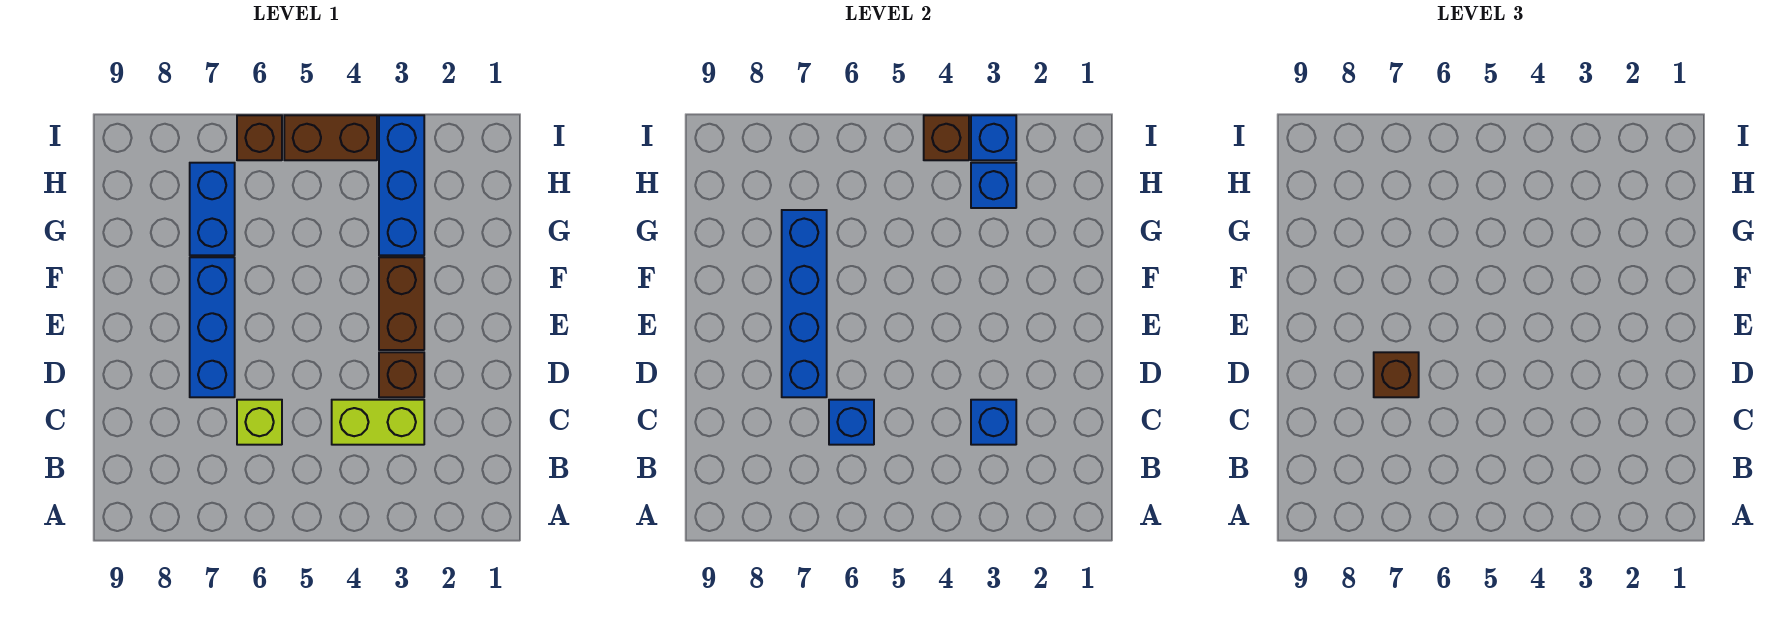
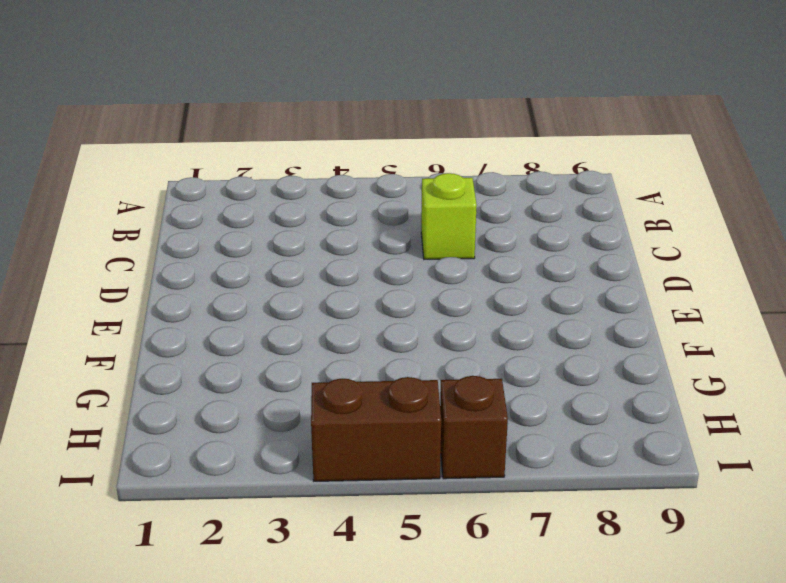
none -> lime 1x2 brick [332,400,424,445]
none -> brown 1x1 brick [379,352,424,397]
none -> blue 1x3 brick [190,257,235,397]

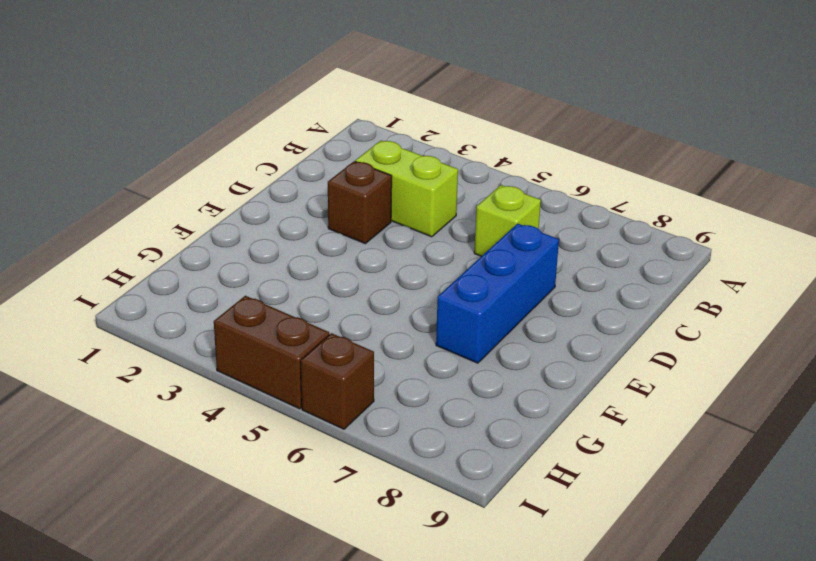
none -> brown 1x2 brick [379,257,424,350]
none -> blue 1x3 brick [379,115,424,255]
none -> blue 1x2 brick [190,163,235,255]

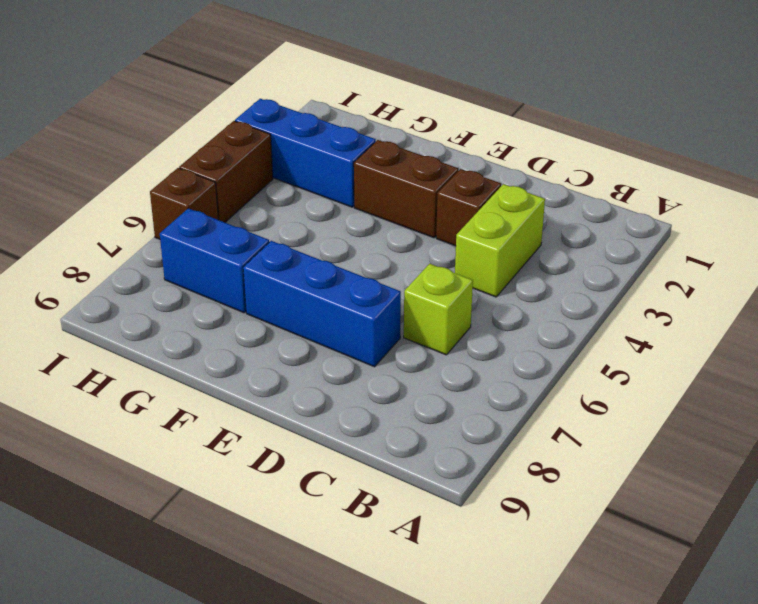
none -> blue 1x1 brick [971,400,1016,445]
none -> blue 1x1 brick [829,400,874,445]
none -> blue 1x4 brick [782,210,827,397]

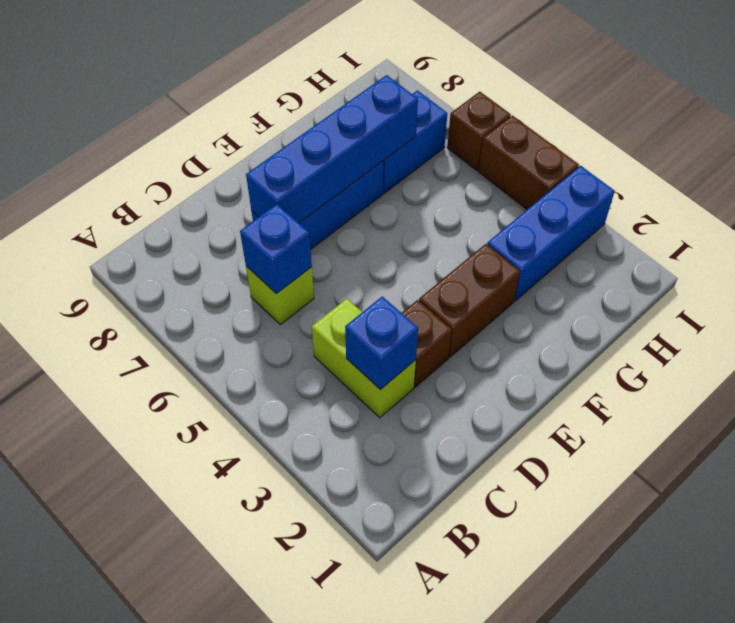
none -> blue 1x1 brick [971,163,1016,208]
none -> blue 1x1 brick [971,115,1016,160]
none -> brown 1x1 brick [924,115,969,160]

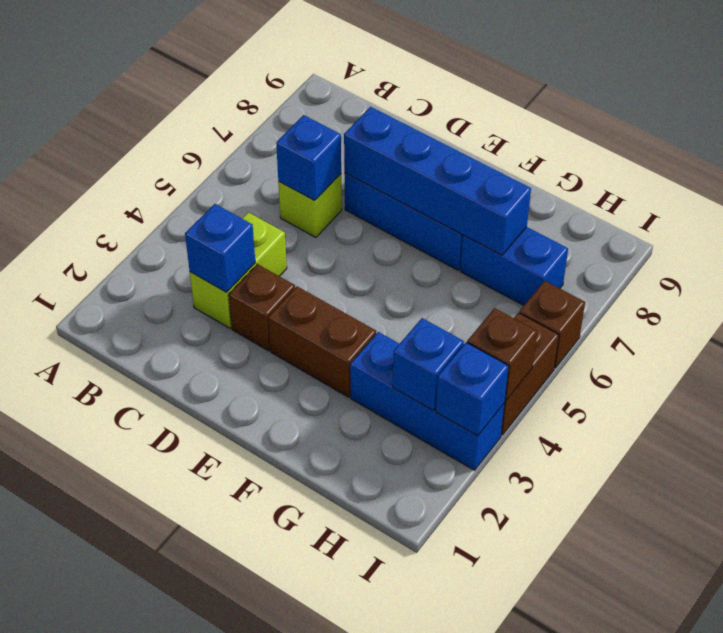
none -> brown 1x1 brick [1374,352,1419,397]

